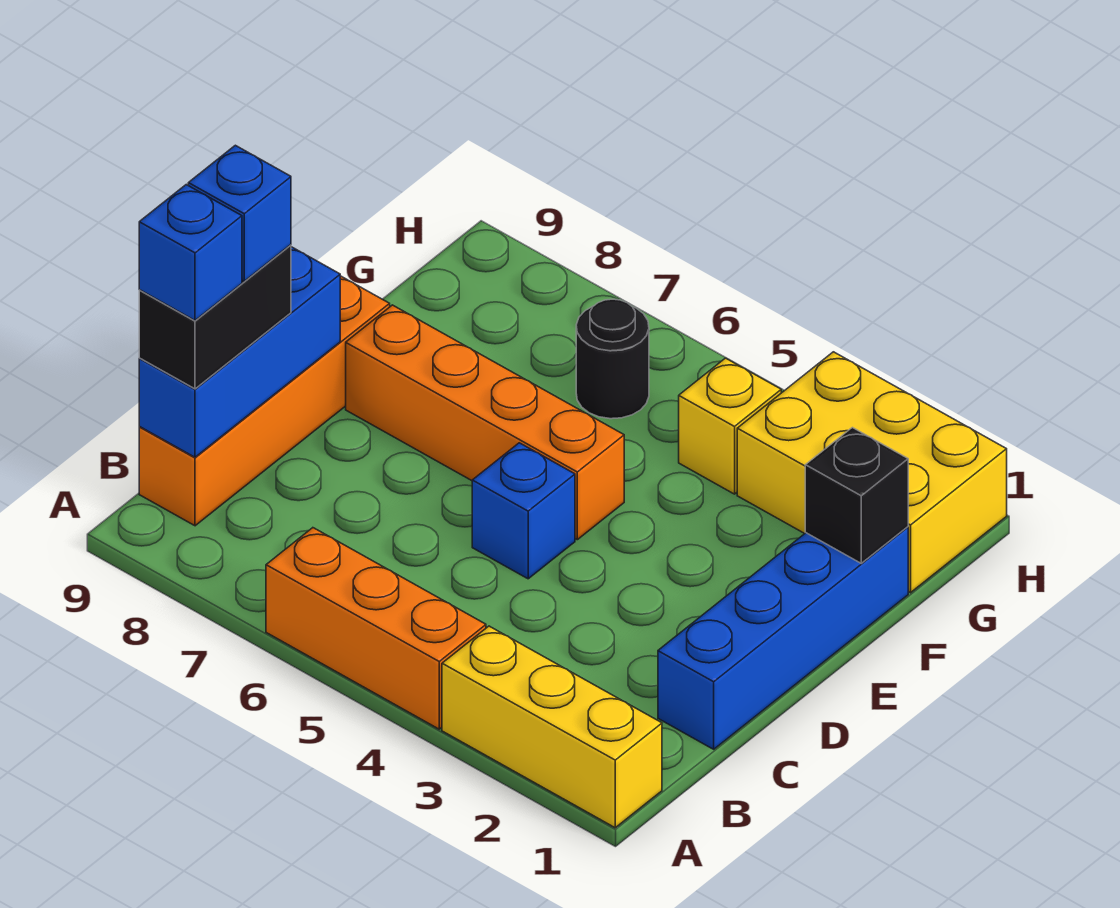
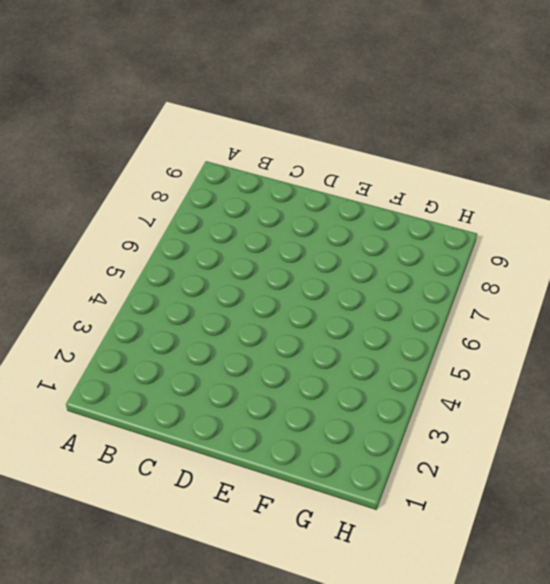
none -> yellow 1x3 brick [442,626,662,828]
none -> orange 1x3 brick [266,528,486,729]
none -> orange 1x4 brick [139,276,390,526]

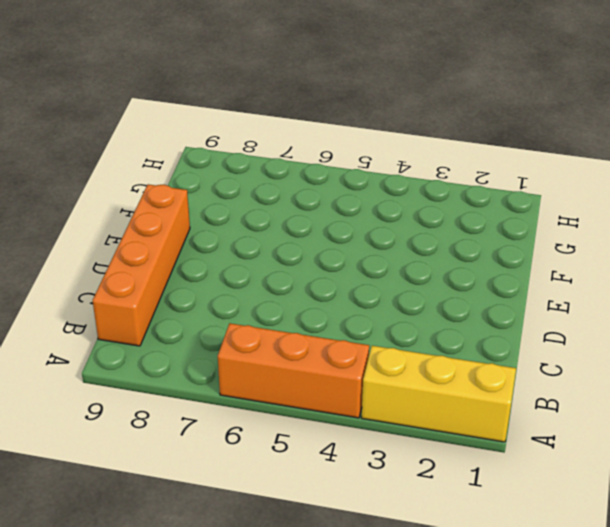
none -> blue 1x4 brick [658,527,908,749]
none -> blue 1x1 brick [472,443,575,579]
none -> orange 1x4 brick [346,305,624,540]

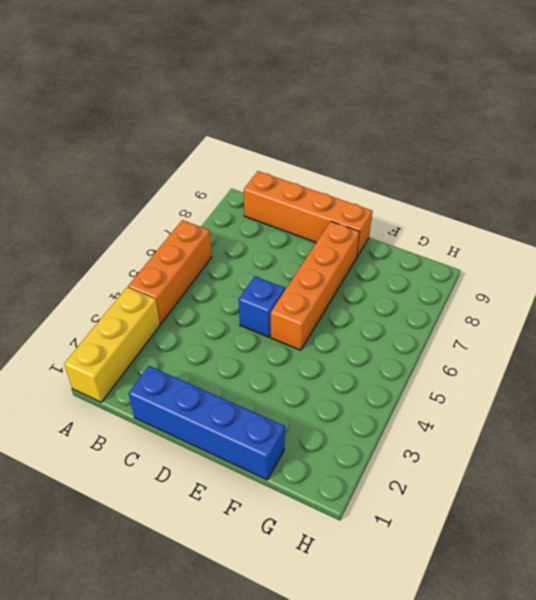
none -> yellow 2x3 brick [737,352,1007,593]
none -> yellow 1x1 brick [679,358,781,494]
none -> black 1x1 round brick [576,299,649,419]

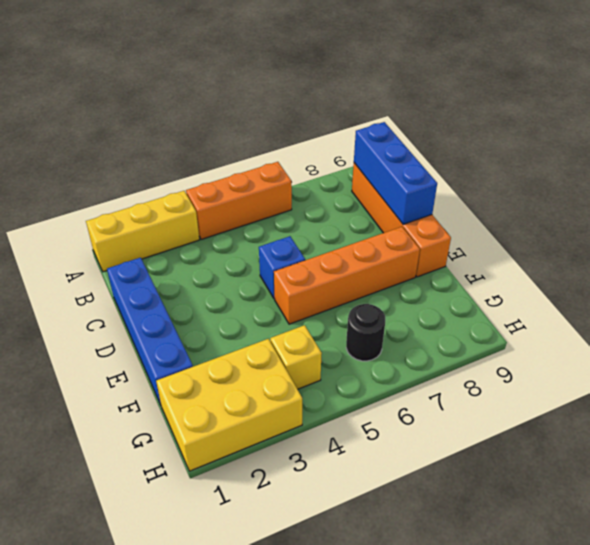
none -> black 1x1 brick [805,428,908,563]
none -> black 1x2 brick [139,245,291,389]
none -> blue 1x1 brick [139,185,242,320]

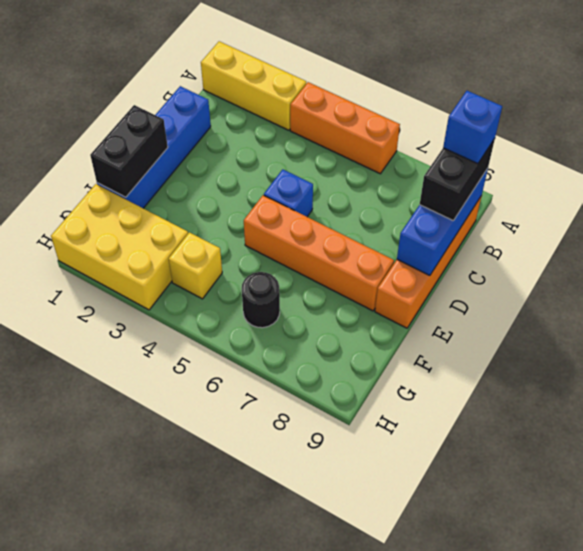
black 1x2 brick [90,105,168,197] -> black 1x1 brick [805,428,908,563]
none -> blue 1x1 brick [188,145,291,281]

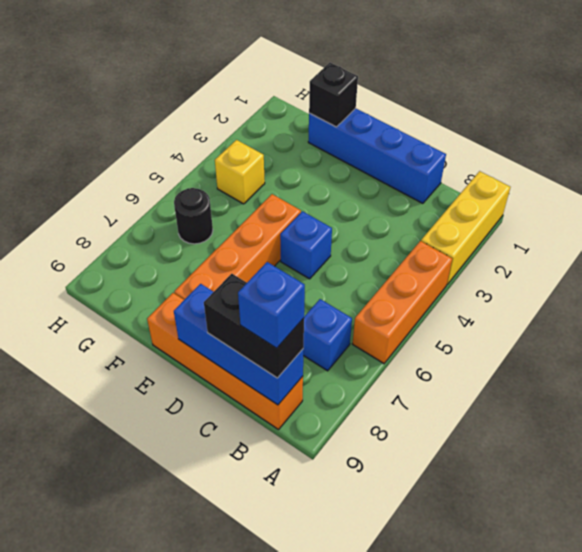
blue 1x1 brick [303,299,352,371] -> blue 1x1 brick moved to [188,145,291,281]
none -> yellow 2x3 brick [737,352,1007,593]

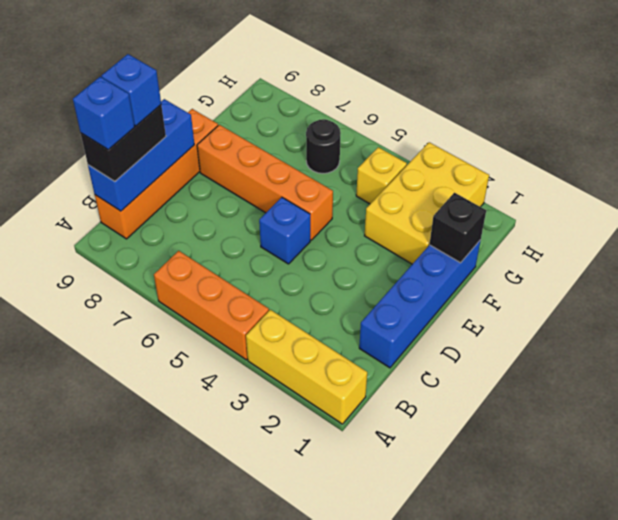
yellow 2x3 brick [365,142,489,264] -> yellow 2x3 brick turned to [737,352,1007,593]

